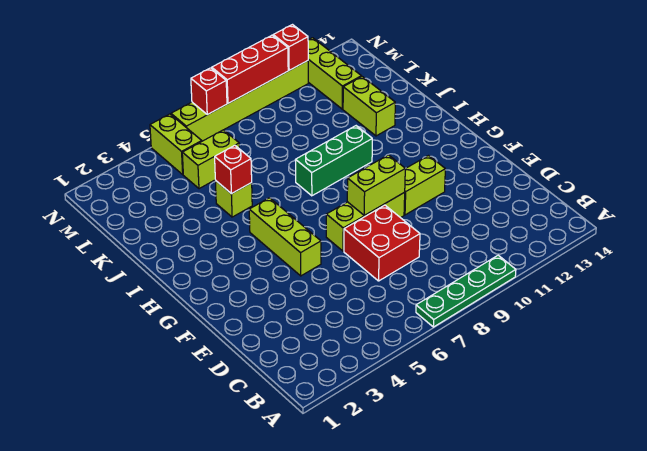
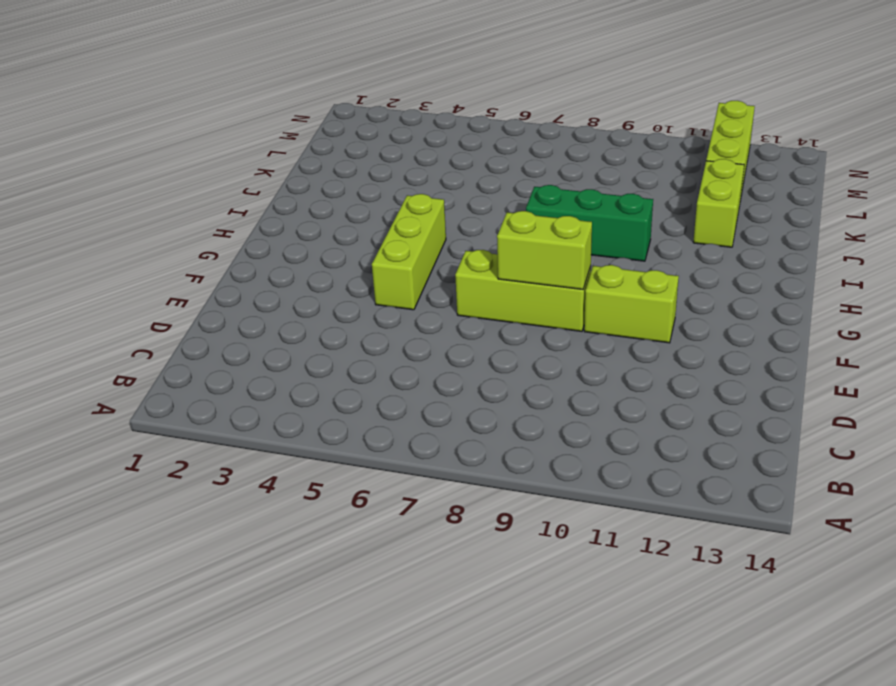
none -> green 1x4 plate [416,255,516,327]
none -> red 2x2 brick [344,205,420,281]
none -> lime 1x1 brick [215,181,252,217]

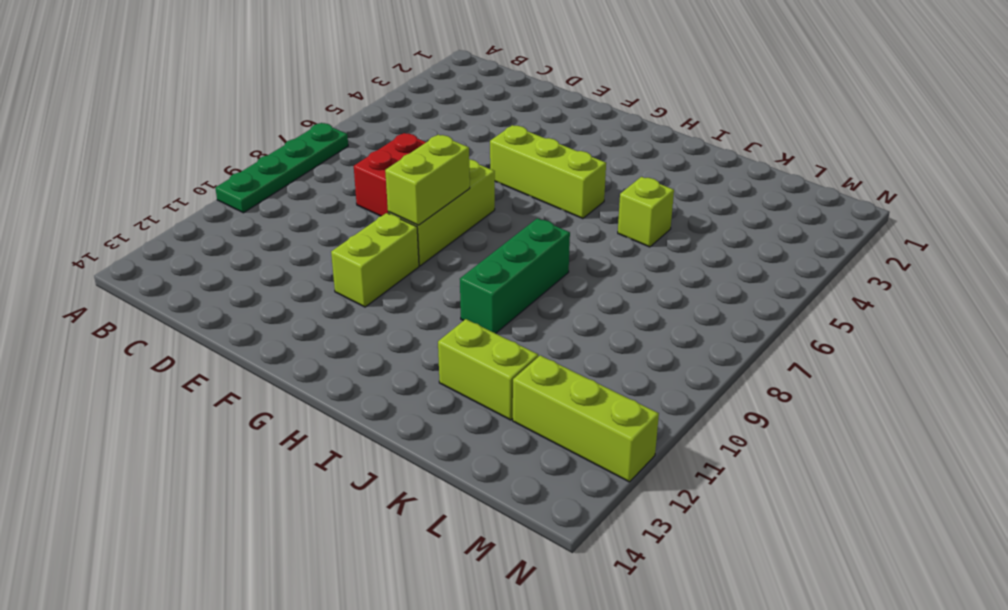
none -> lime 1x2 brick [182,130,239,189]
none -> lime 1x2 brick [150,114,202,174]
none -> lime 1x6 brick [171,61,308,141]

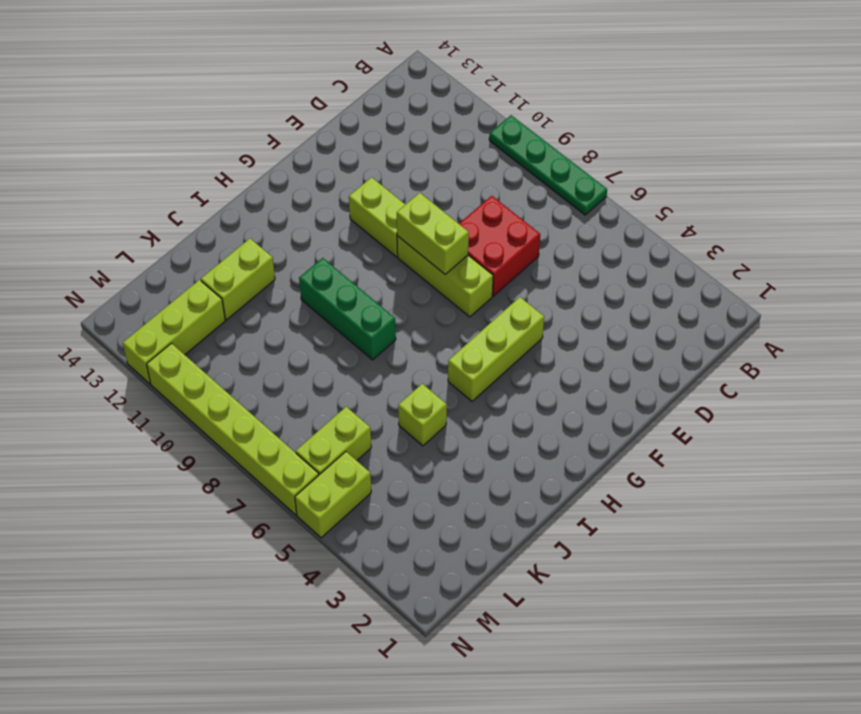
lime 1x2 brick [296,407,371,475] -> lime 1x2 brick turned to [182,130,239,189]
none -> red 1x1 brick [215,145,252,194]
none -> red 1x1 brick [191,68,227,115]
none -> red 1x3 brick [212,35,288,103]

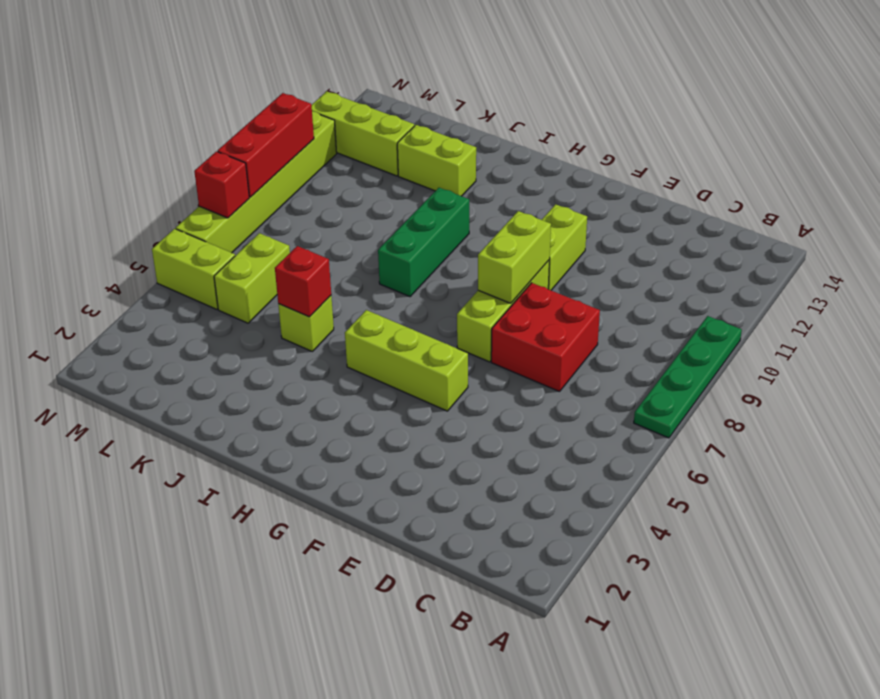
none -> red 1x1 brick [273,25,308,70]

